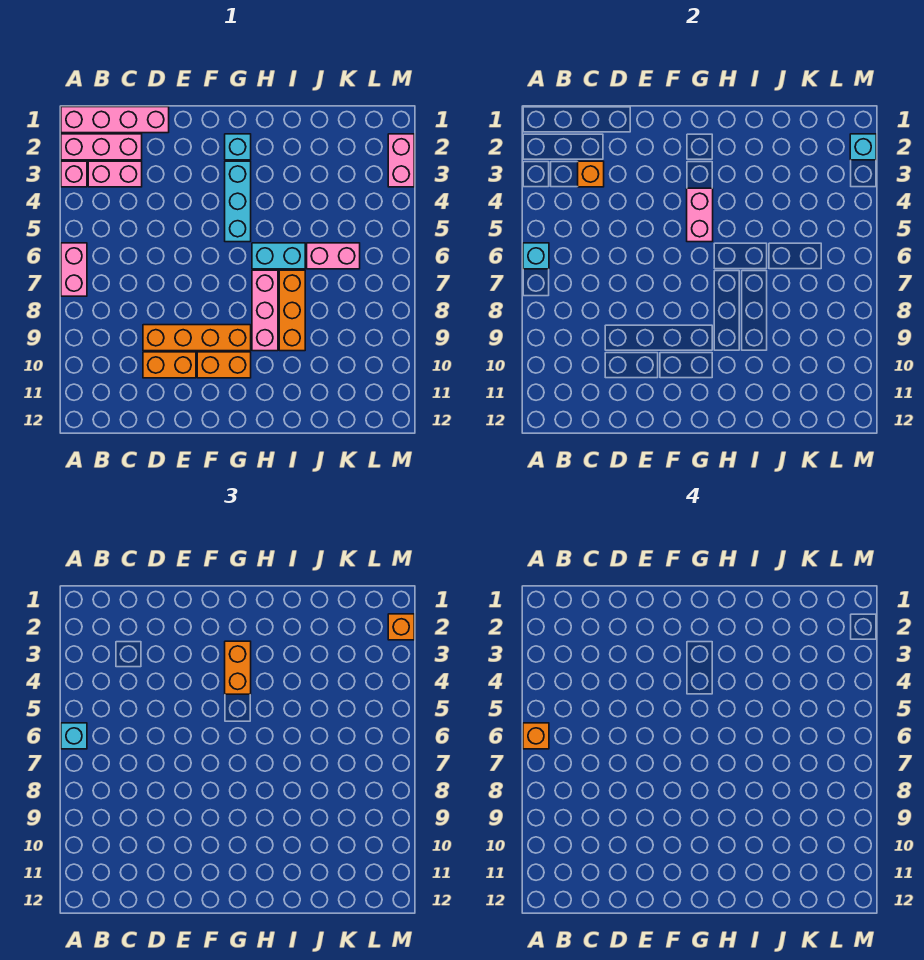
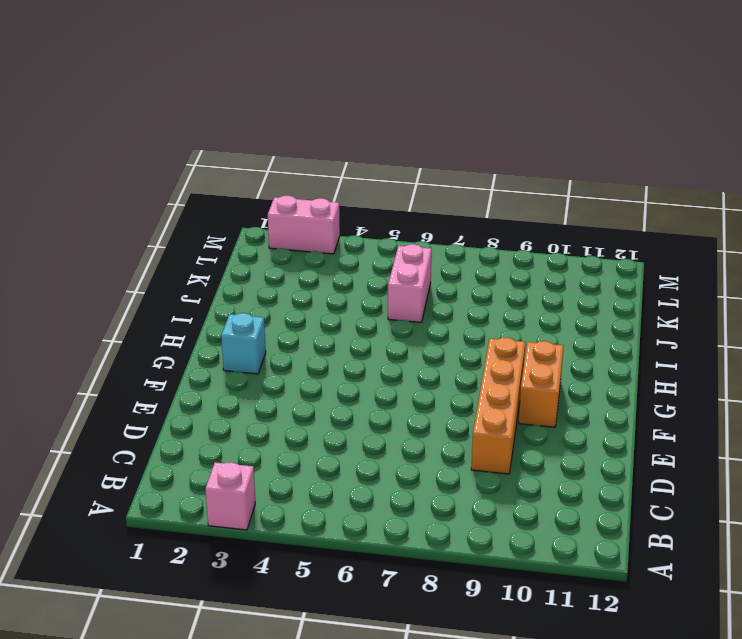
none -> pink 1x4 brick [61,107,169,133]
none -> pink 1x3 brick [61,134,142,160]
none -> pink 1x2 brick [61,243,87,296]

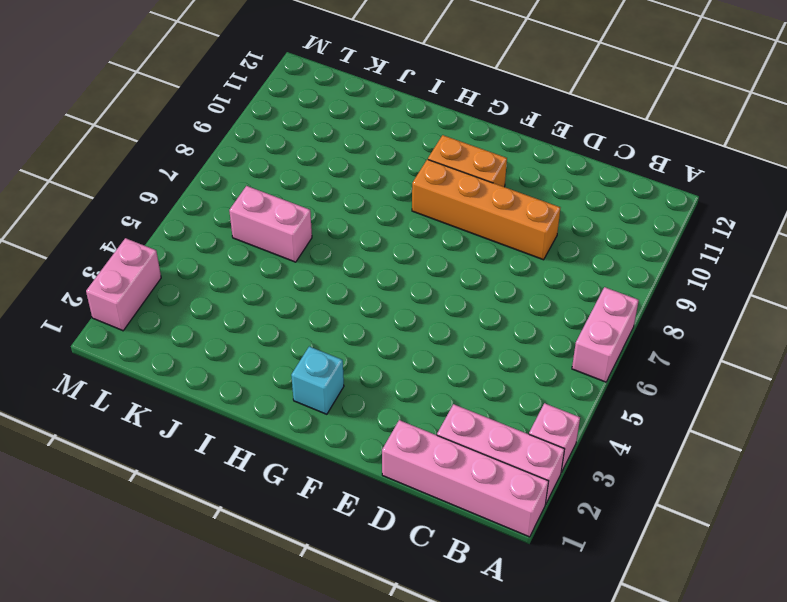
none -> pink 1x2 brick [88,161,142,187]
none -> orange 1x2 brick [143,352,196,378]
none -> cyan 1x3 brick [225,161,251,242]

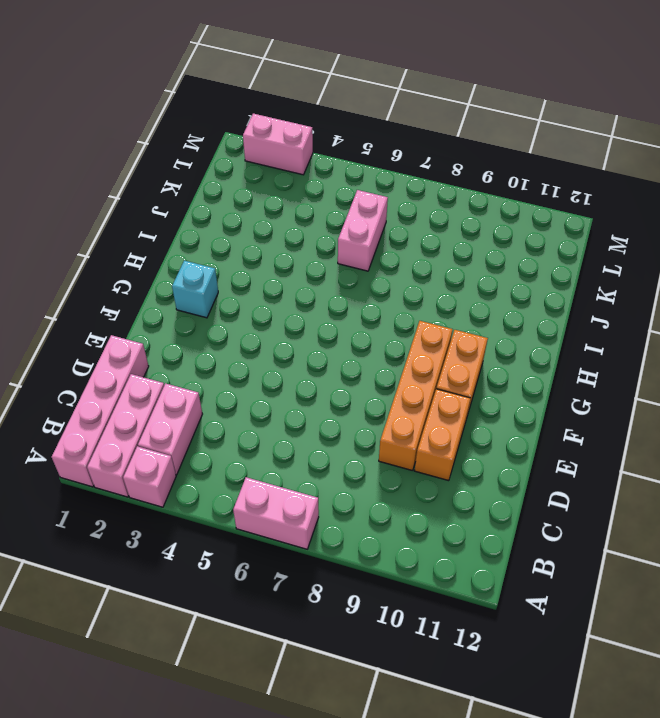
none -> cyan 1x3 brick [225,161,251,242]
none -> cyan 1x2 brick [252,243,305,269]
none -> pink 1x3 brick [252,270,278,351]

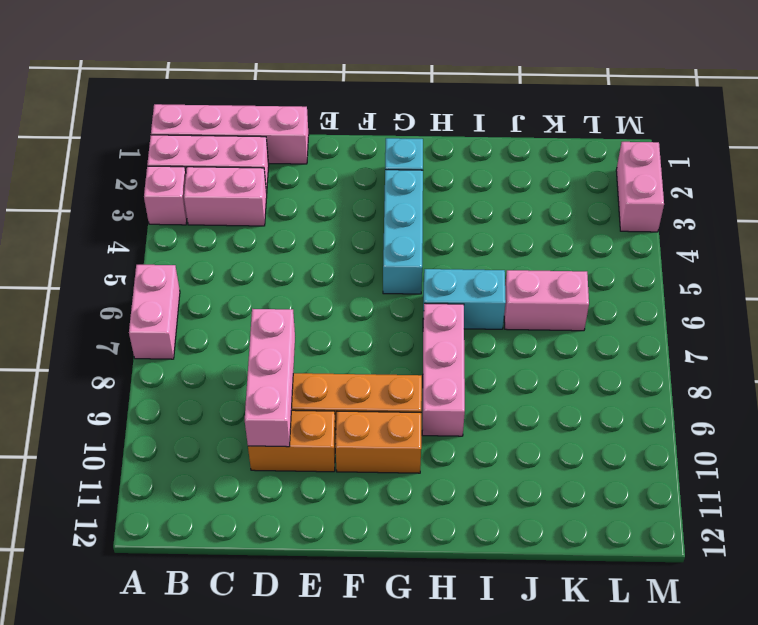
pink 1x3 brick [245,309,295,447] -> none
none -> orange 1x3 brick [279,270,305,351]
none -> cyan 1x1 brick [523,243,549,269]
none -> orange 1x1 brick [578,161,604,187]

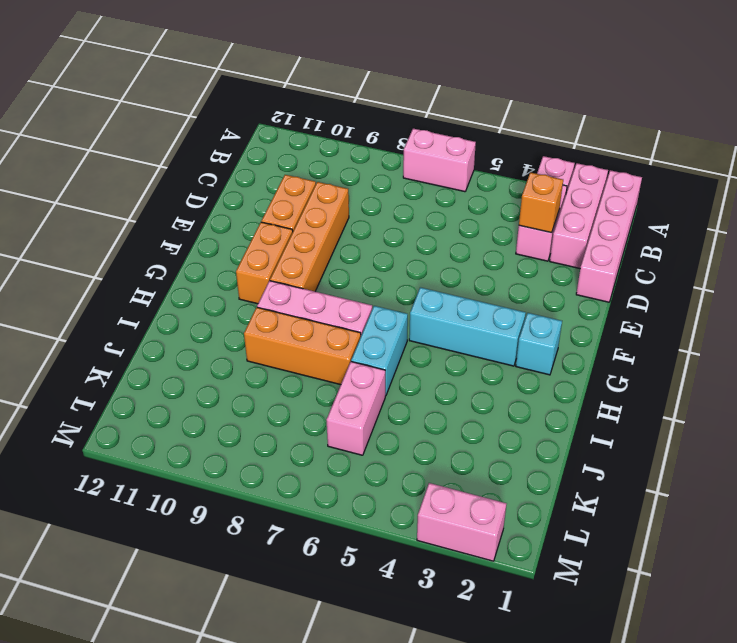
none -> cyan 1x1 brick [523,243,549,269]
none -> pink 1x2 brick [687,188,713,242]
none -> cyan 1x1 brick [850,134,876,160]

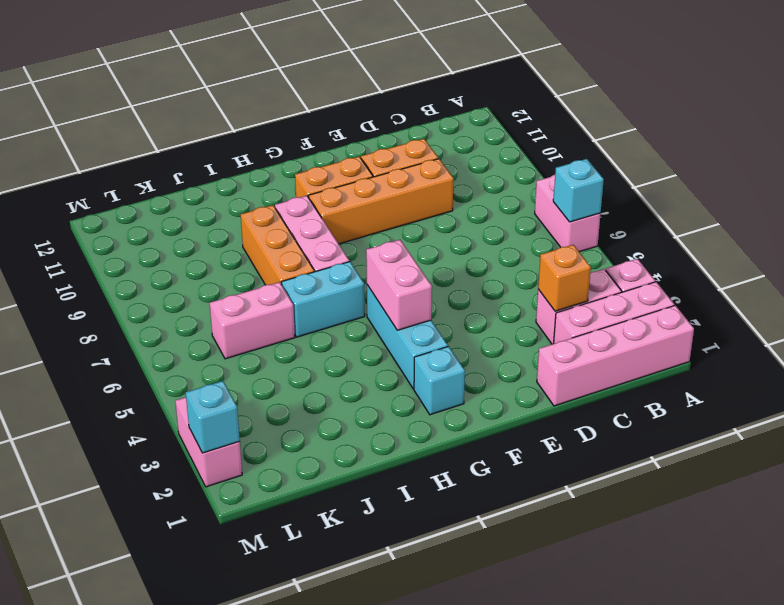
none -> cyan 1x1 brick [61,723,87,749]
none -> orange 1x2 brick [225,641,251,694]
none -> orange 1x1 brick [388,614,414,640]

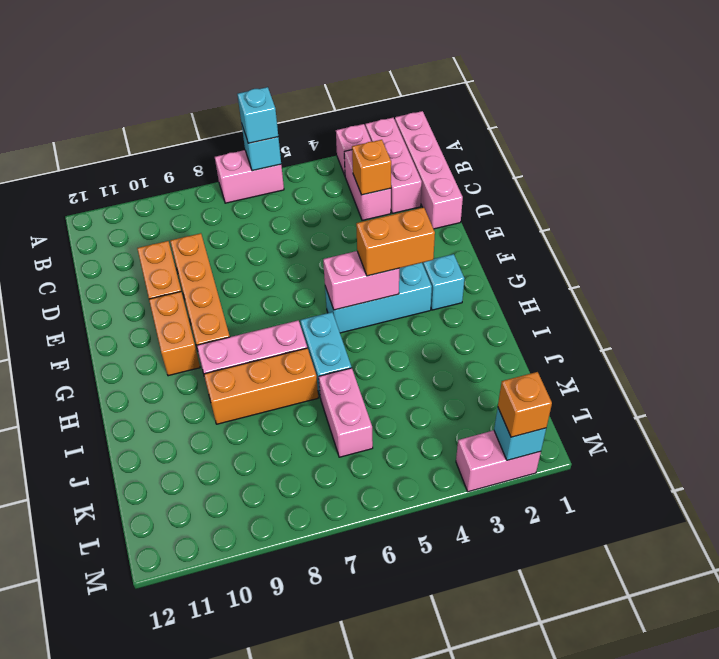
none -> orange 1x1 brick [523,723,549,749]

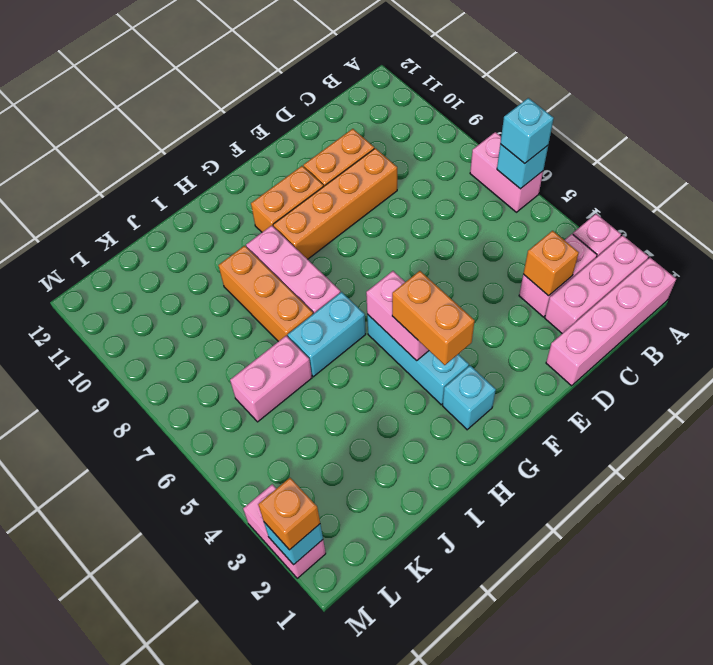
none -> orange 1x1 brick [523,723,549,749]

